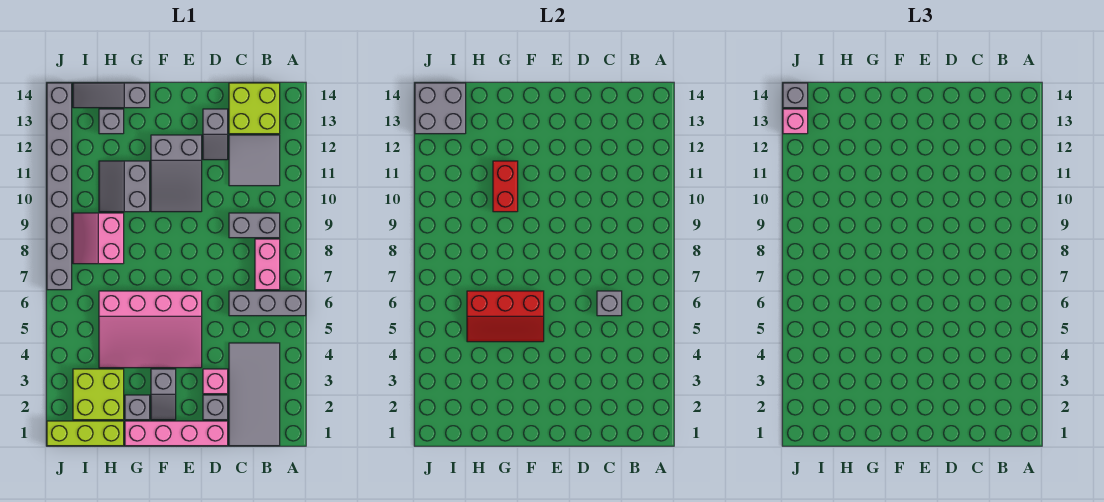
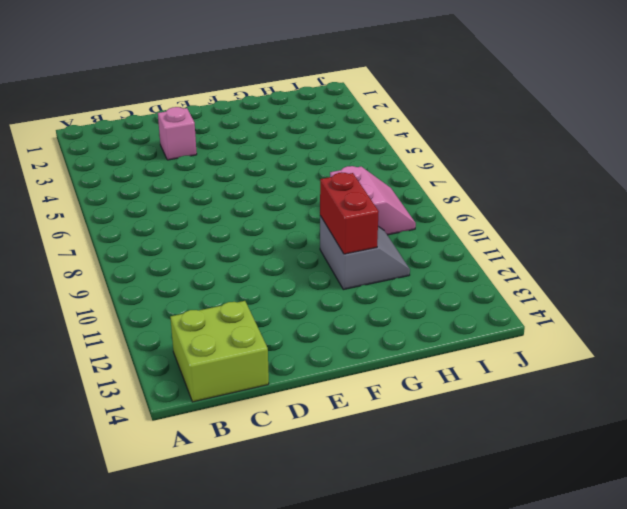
none -> grey 1x3 brick [229,291,306,316]
none -> grey 2x4 tile [229,343,280,446]
none -> pink 1x2 brick [255,239,280,290]

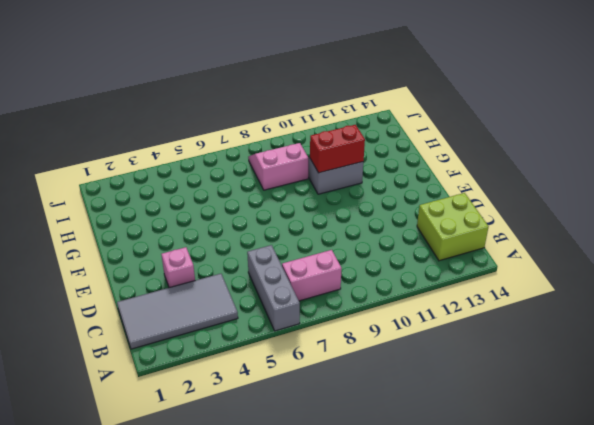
none -> grey 1x2 brick [229,213,280,238]
none -> grey 2x2 tile [229,135,280,186]
none -> pink 1x4 brick [125,421,228,446]

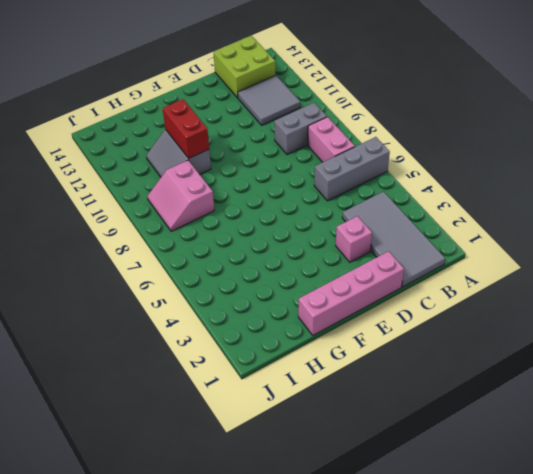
none -> grey 1x1 brick [203,395,228,420]
none -> grey 1x2 slope [203,109,228,160]
none -> pink 3x4 slope [99,291,202,368]

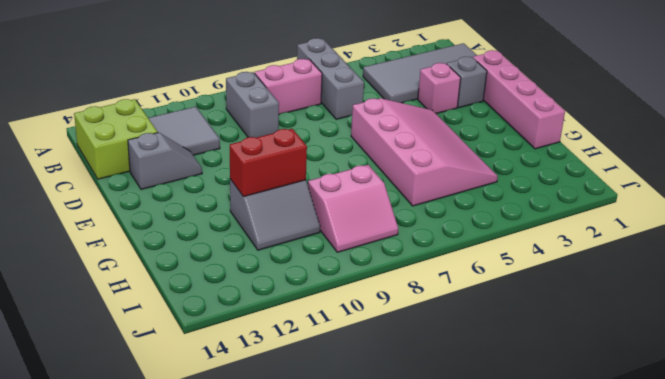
none -> grey 2x3 slope [151,135,202,212]
none -> grey 1x2 slope [151,369,176,420]
none -> grey 1x1 brick [125,395,150,420]

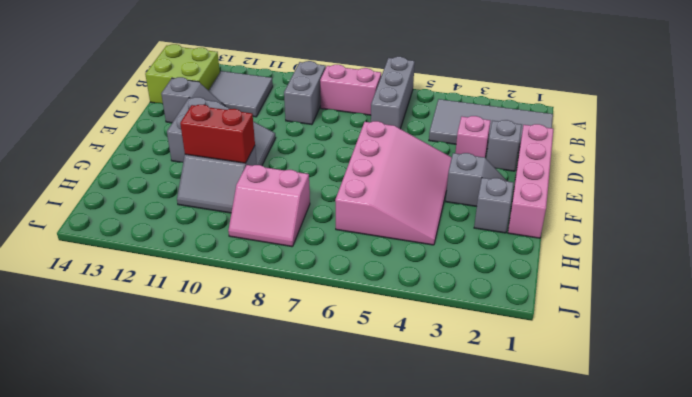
none -> grey 1x3 slope [73,83,150,108]
none -> lime 1x3 brick [47,421,124,446]
none -> lime 2x2 brick [73,369,124,420]

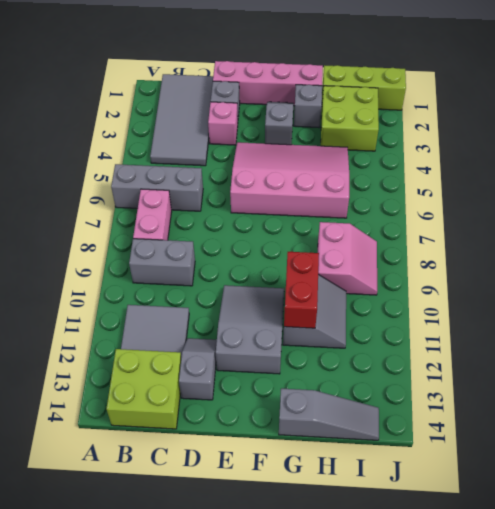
none -> grey 1x1 brick [99,109,124,134]
none -> grey 1x8 brick [47,83,72,290]
none -> grey 1x1 brick [597,291,622,316]

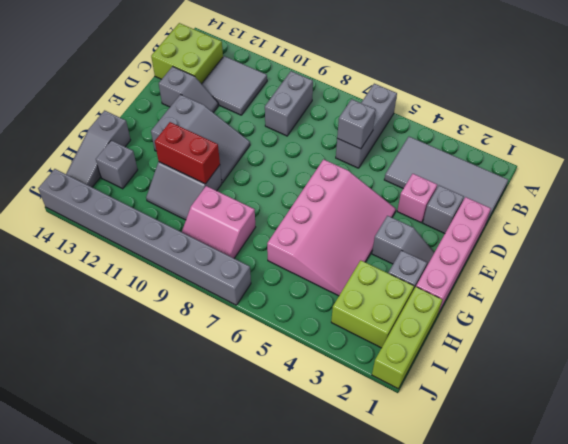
none -> pink 1x2 brick [255,239,280,290]
none -> red 2x3 slope [467,291,544,342]
none -> grey 2x2 brick [415,83,466,134]

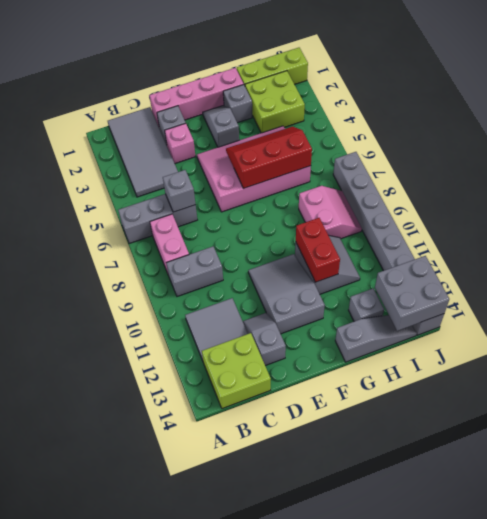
none -> pink 1x1 brick [783,109,808,134]
none -> grey 1x1 brick [783,83,808,108]

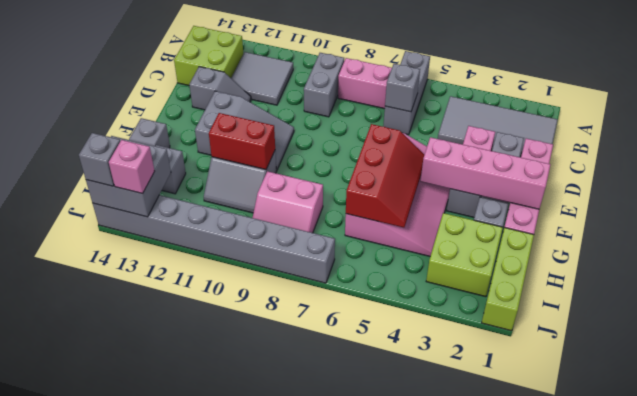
pink 1x4 brick [421,137,551,209] -> none

